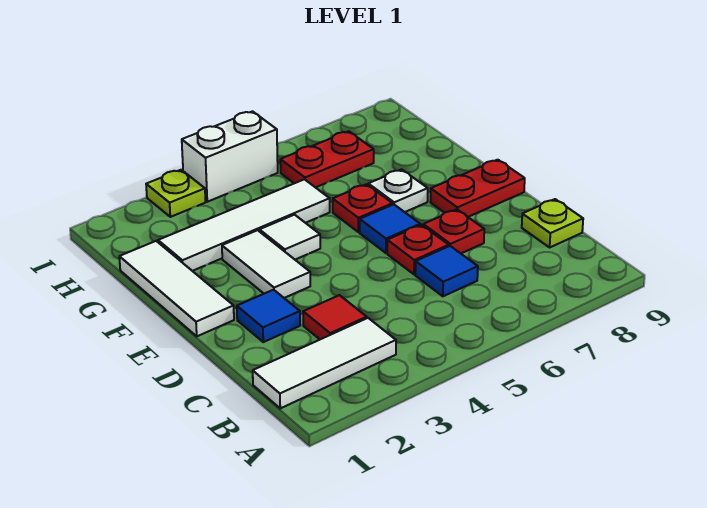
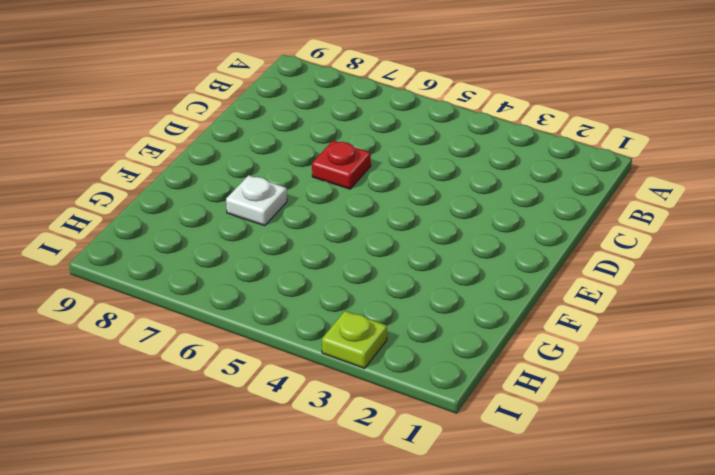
none -> white 1x3 tile [253,318,396,408]
none -> red 1x1 tile [303,295,367,339]
none -> blue 1x1 tile [415,246,478,296]

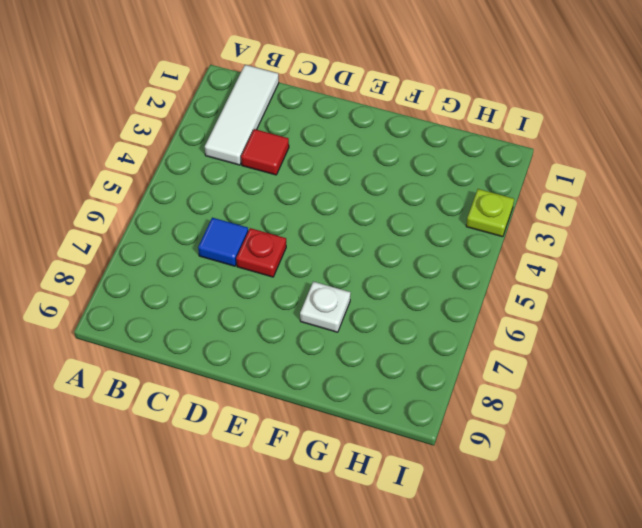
none -> lime 1x1 plate [522,199,583,247]
none -> blue 1x1 tile [237,290,300,342]
none -> red 1x1 plate [423,209,484,253]

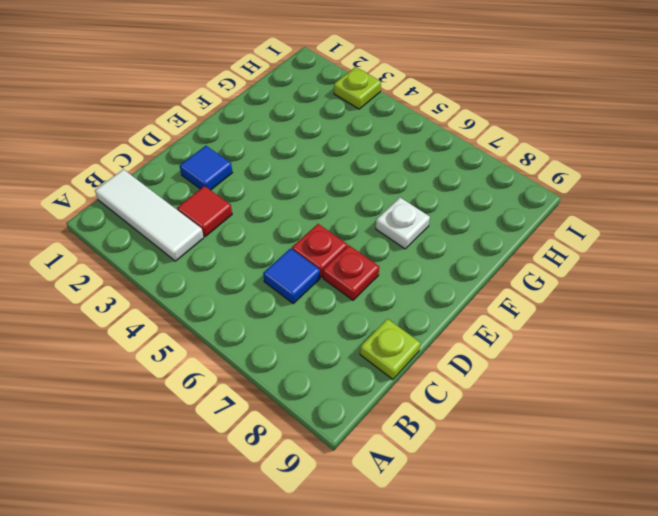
none -> white 1x3 tile [119,241,234,336]
none -> white 1x2 tile [222,230,310,298]
none -> blue 1x1 tile [360,204,420,253]

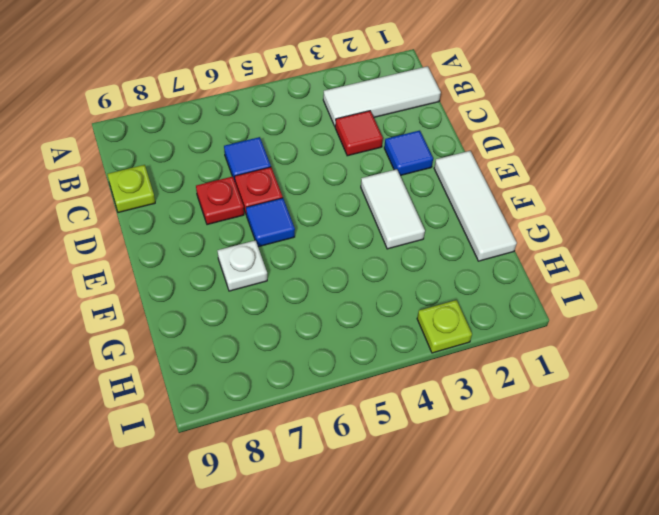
none -> red 1x2 plate [430,160,525,217]
none -> white 1x1 tile [259,215,320,260]
none -> red 1x1 plate [333,184,393,232]

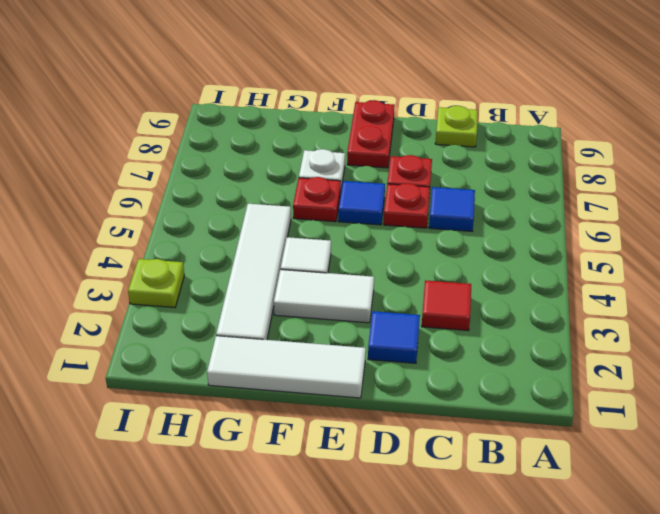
none -> white 1x3 tile [253,318,396,408]
none -> red 1x2 plate [280,131,374,188]
none -> white 1x2 brick [182,111,278,202]

